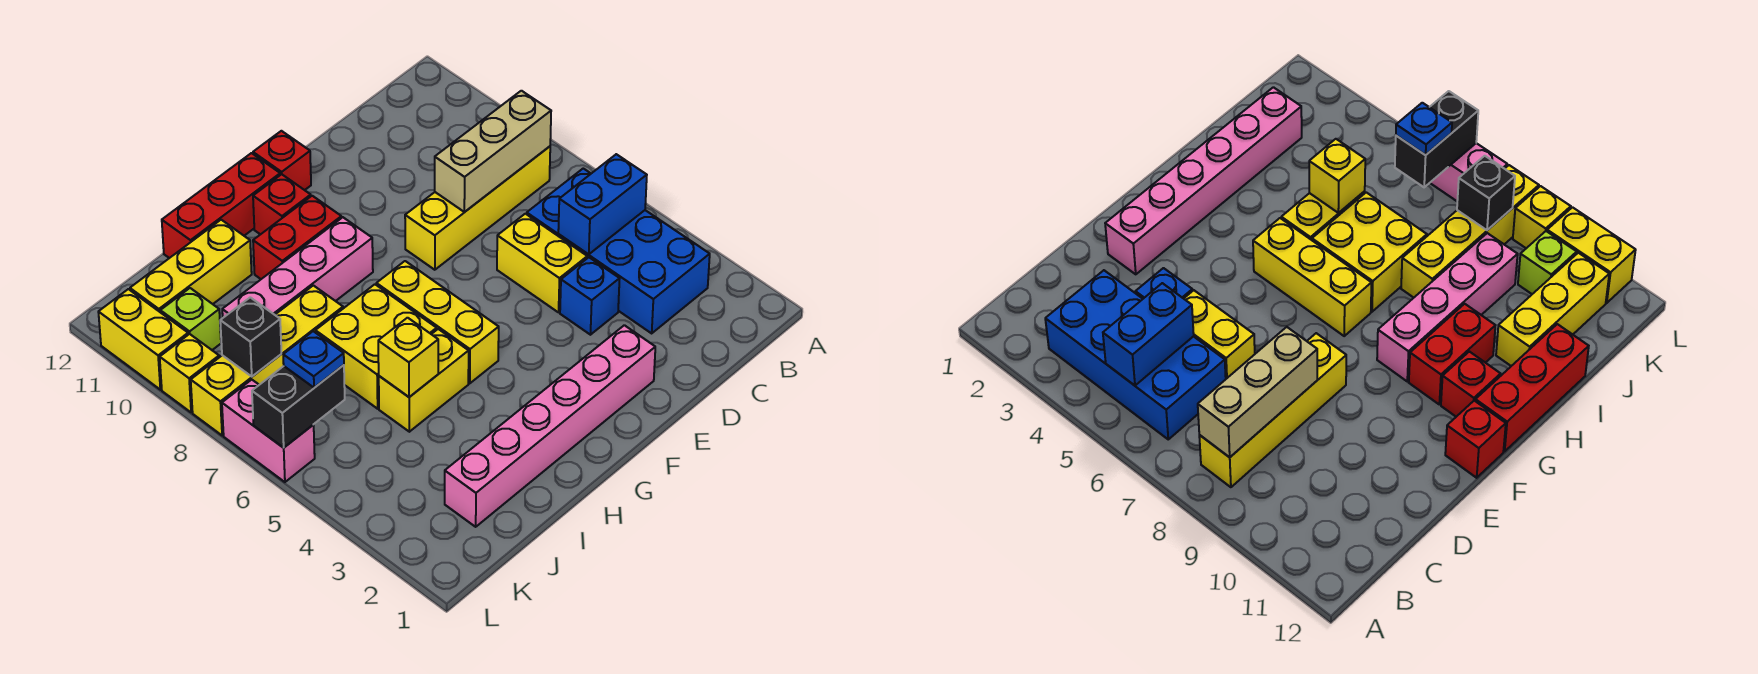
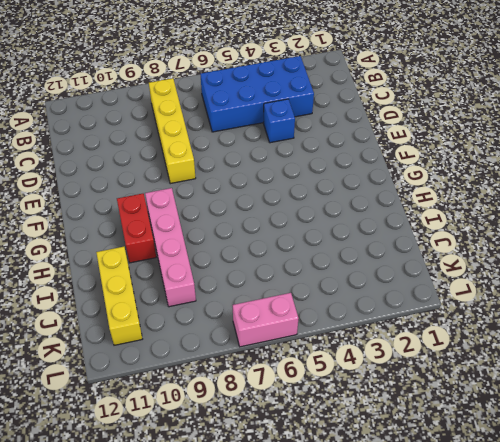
none -> yellow 1x2 brick [497,214,587,312]
none -> pink 1x6 brick [445,325,655,527]
none -> red 1x1 brick [253,131,311,190]

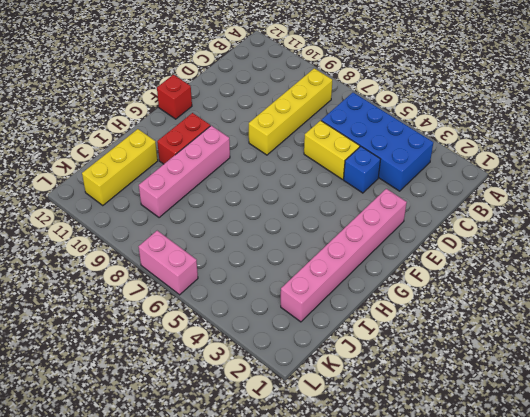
none -> yellow 1x3 brick [376,261,499,383]
none -> red 1x1 brick [253,174,311,235]
none -> red 1x3 brick [162,153,280,258]

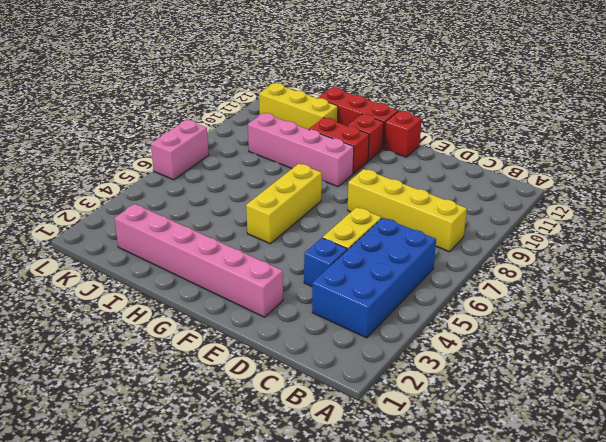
none -> yellow 1x2 brick [379,329,469,432]
none -> yellow 2x2 brick [315,284,437,409]
none -> yellow 1x4 brick [191,285,343,436]

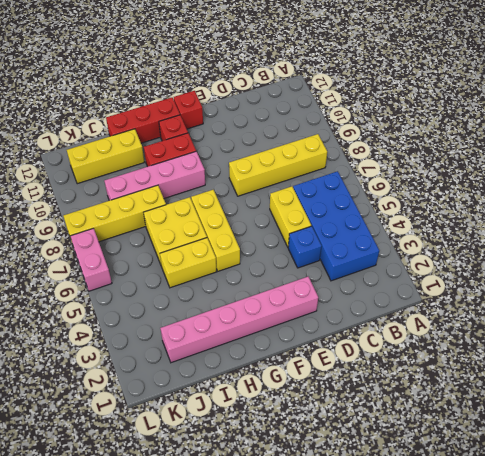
none -> lime 1x1 brick [160,288,221,350]
none -> yellow 1x1 brick [160,334,219,412]
none -> yellow 1x2 brick [98,289,188,390]

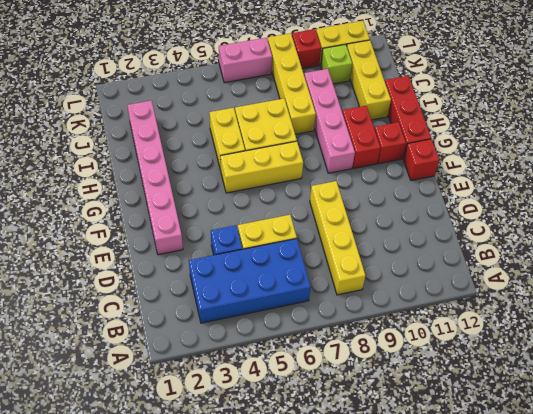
red 1x1 brick [292,29,321,69] -> yellow 1x1 brick [160,334,219,412]
none -> blue 1x2 brick [558,154,647,254]
none -> tan 1x3 brick [435,91,551,212]
none -> yellow 1x1 brick [378,318,438,397]

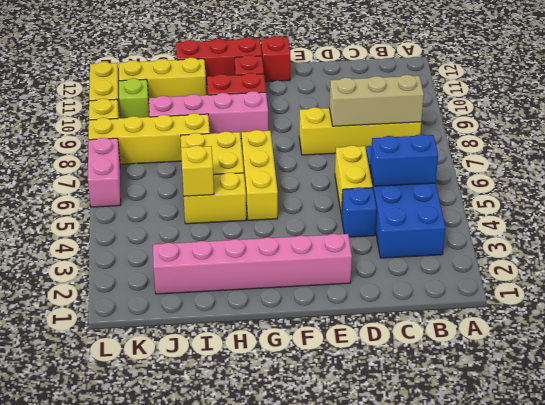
none -> black 1x2 brick [252,365,345,448]
none -> black 1x1 brick [220,297,281,376]
none -> blue 1x1 plate [283,331,344,388]

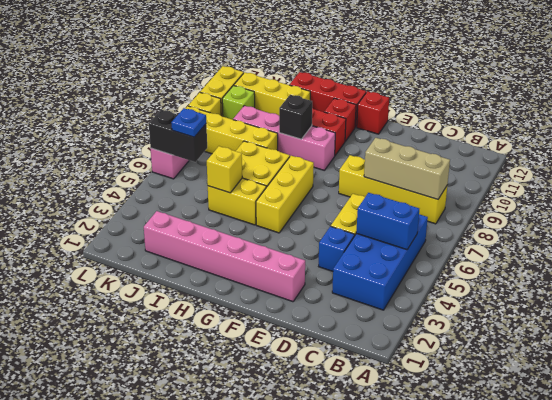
black 1x1 brick [279,95,312,139] -> black 1x1 brick moved to [220,297,281,376]

